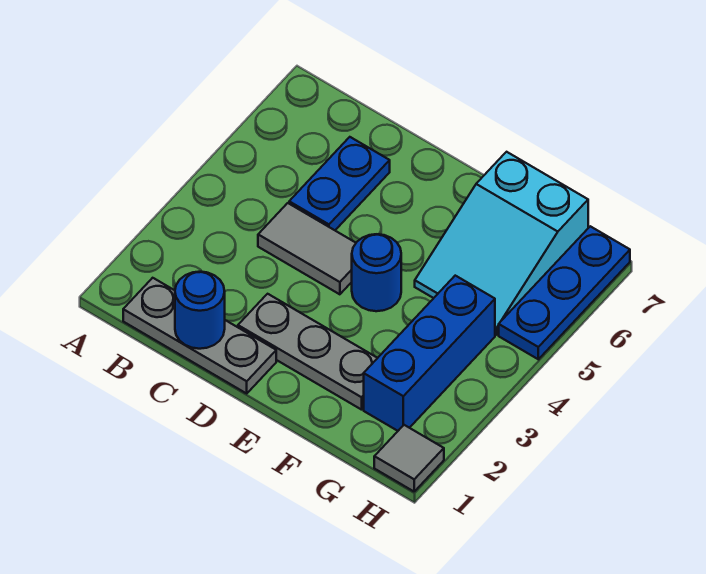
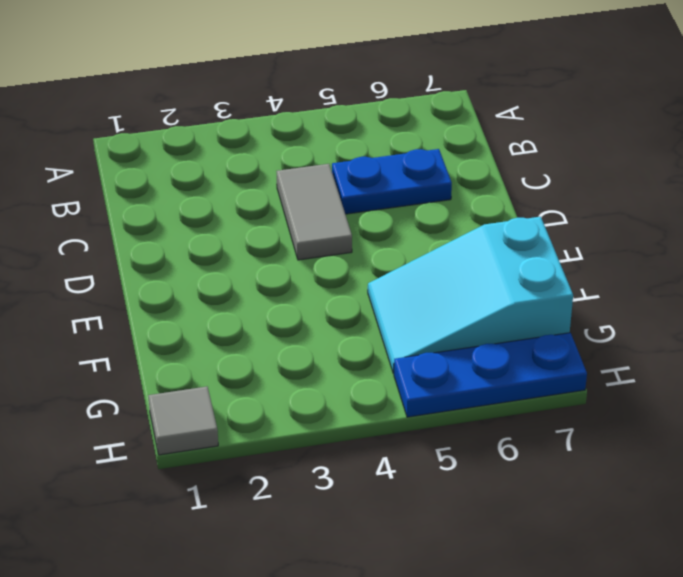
none -> grey 1x3 plate [123,278,276,393]
none -> grey 1x3 plate [238,294,377,410]

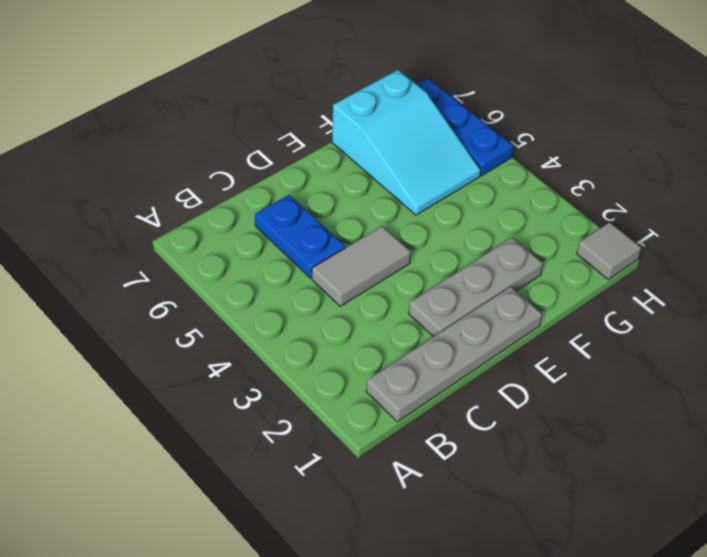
grey 1x4 plate [366,287,542,422] -> grey 1x3 plate [123,278,276,393]
none -> blue 1x1 round brick [352,234,401,311]
none -> blue 1x3 brick [364,276,495,431]

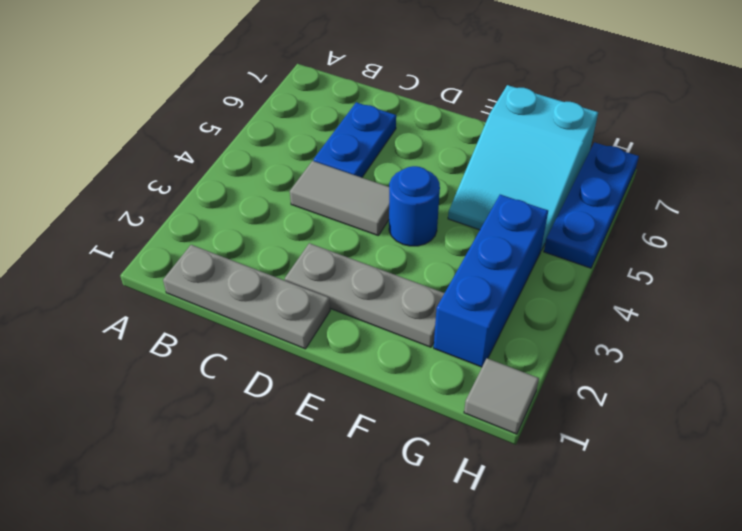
none -> blue 1x1 round brick [175,272,225,349]

